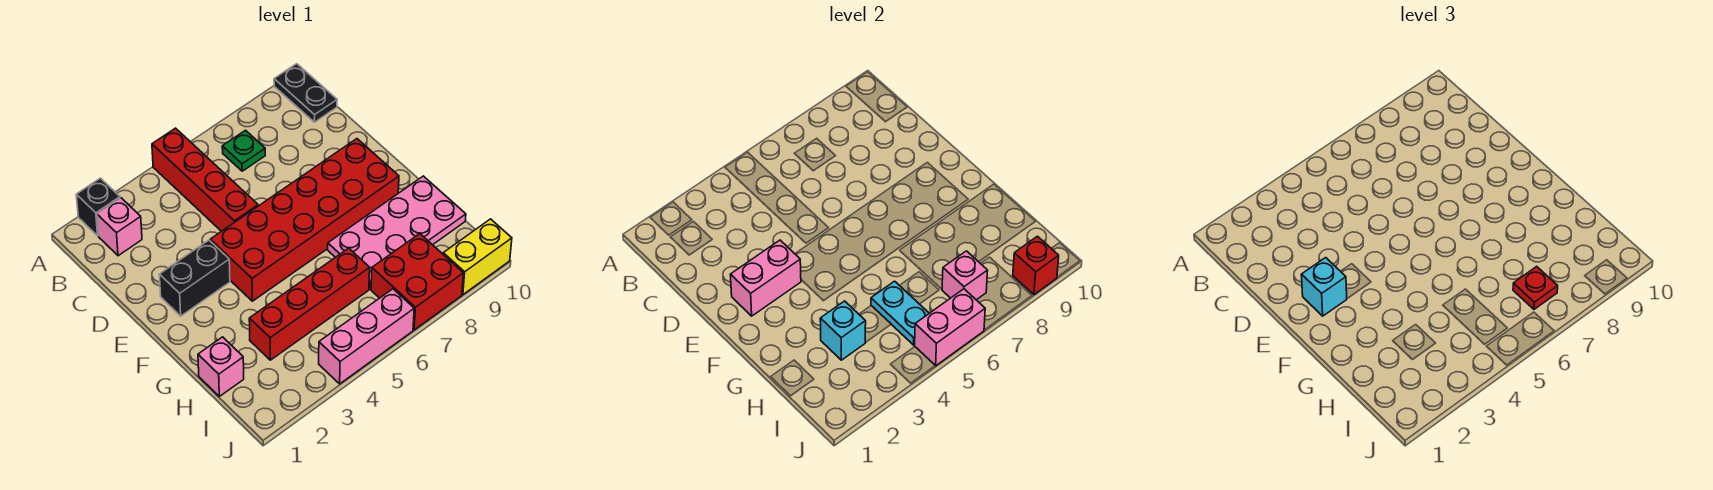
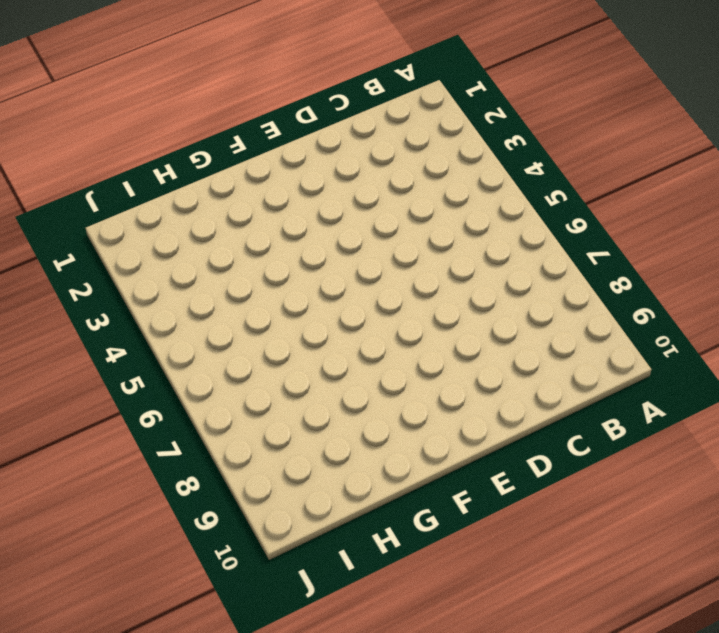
none -> black 1x1 brick [76,178,120,236]
none -> red 1x4 brick [152,128,258,231]
none -> black 1x2 plate [274,64,337,122]

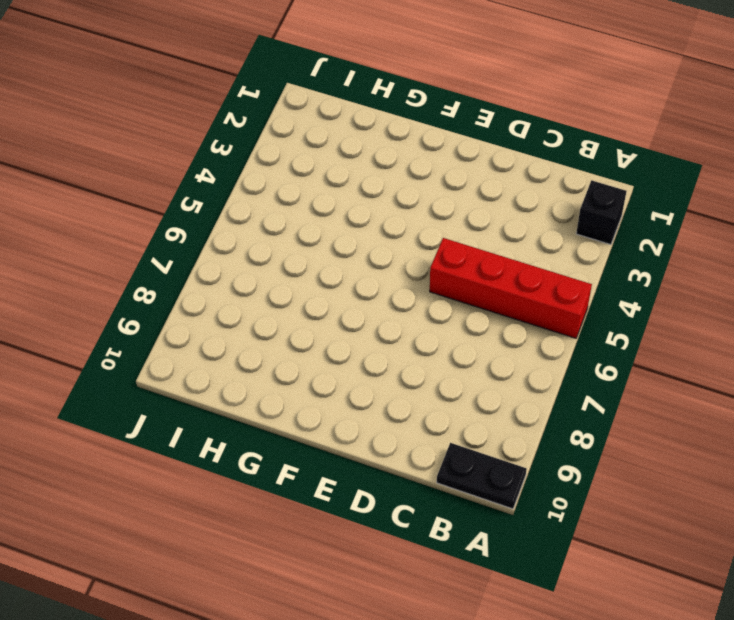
none -> pink 1x1 brick [97,198,142,256]
none -> green 1x1 plate [222,130,265,171]
none -> black 1x2 brick [159,240,230,316]

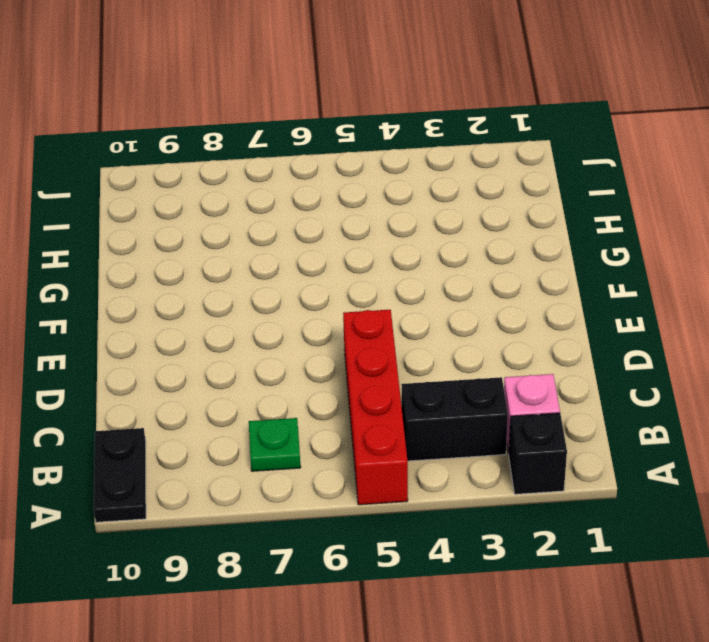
black 1x2 brick [401,377,508,461] -> black 1x2 brick moved to [159,240,230,316]
none -> red 2x6 brick [210,139,399,301]
none -> pink 2x4 plate [328,176,466,289]
none -> pink 1x1 brick [198,337,244,396]

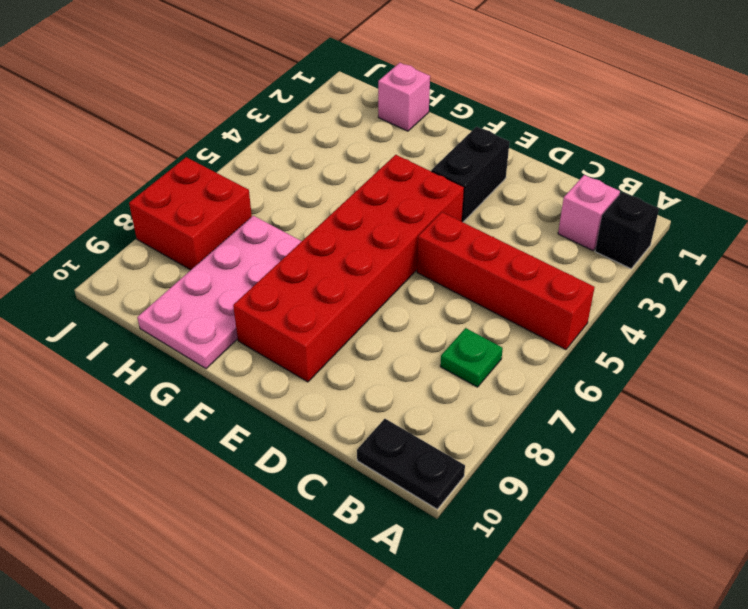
none -> red 1x4 brick [249,248,370,360]
none -> pink 1x3 brick [319,289,414,384]
none -> yellow 1x2 brick [443,219,512,294]

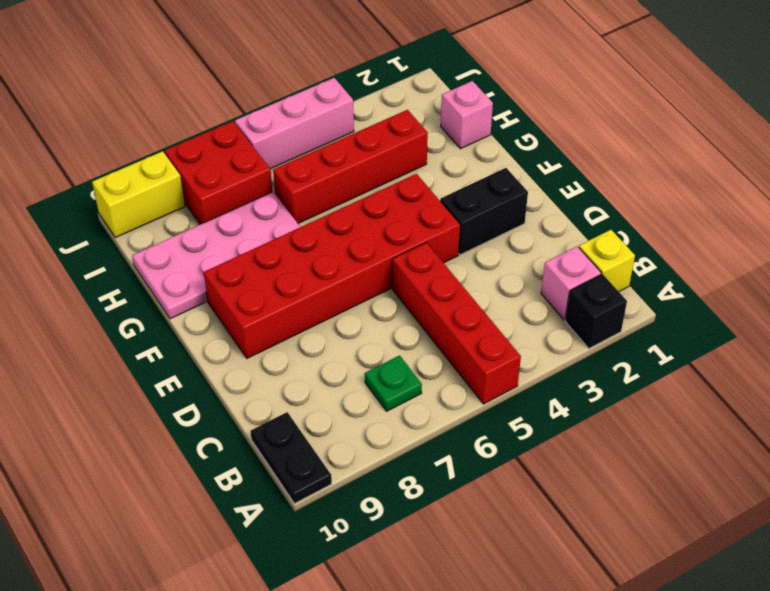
yellow 1x1 brick [579,230,635,291] -> none
none -> pink 1x2 brick [730,240,801,316]
none -> cyan 1x1 brick [820,301,866,360]
none -> cyan 1x2 plate [871,281,929,345]

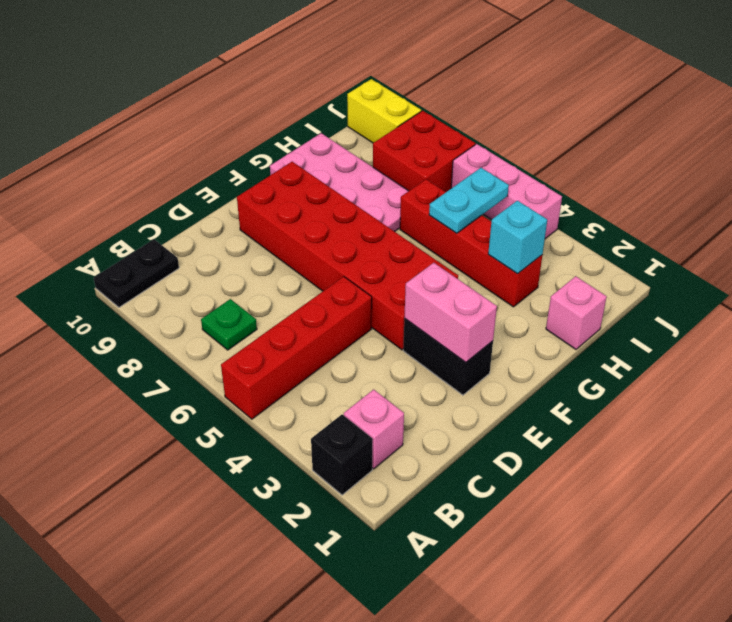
none -> pink 1x1 brick [942,251,988,300]
none -> pink 1x2 brick [915,289,985,366]
none -> red 1x1 brick [1013,236,1059,294]

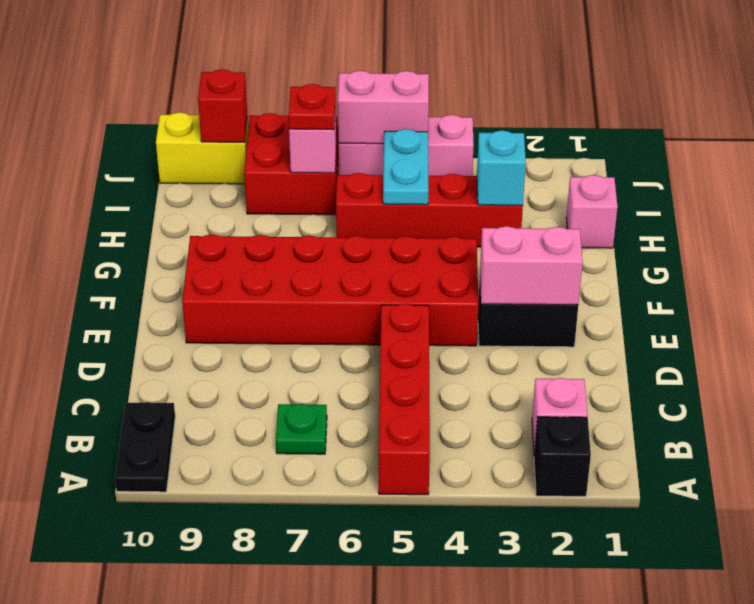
none -> pink 2x4 plate [328,176,466,289]
none -> cyan 1x1 brick [1301,258,1347,316]

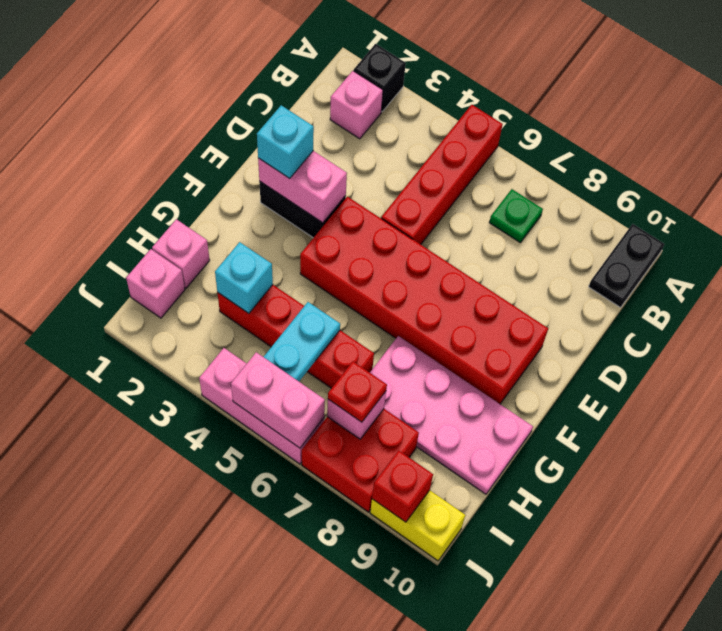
pink 1x1 brick [126,249,185,318] -> none

